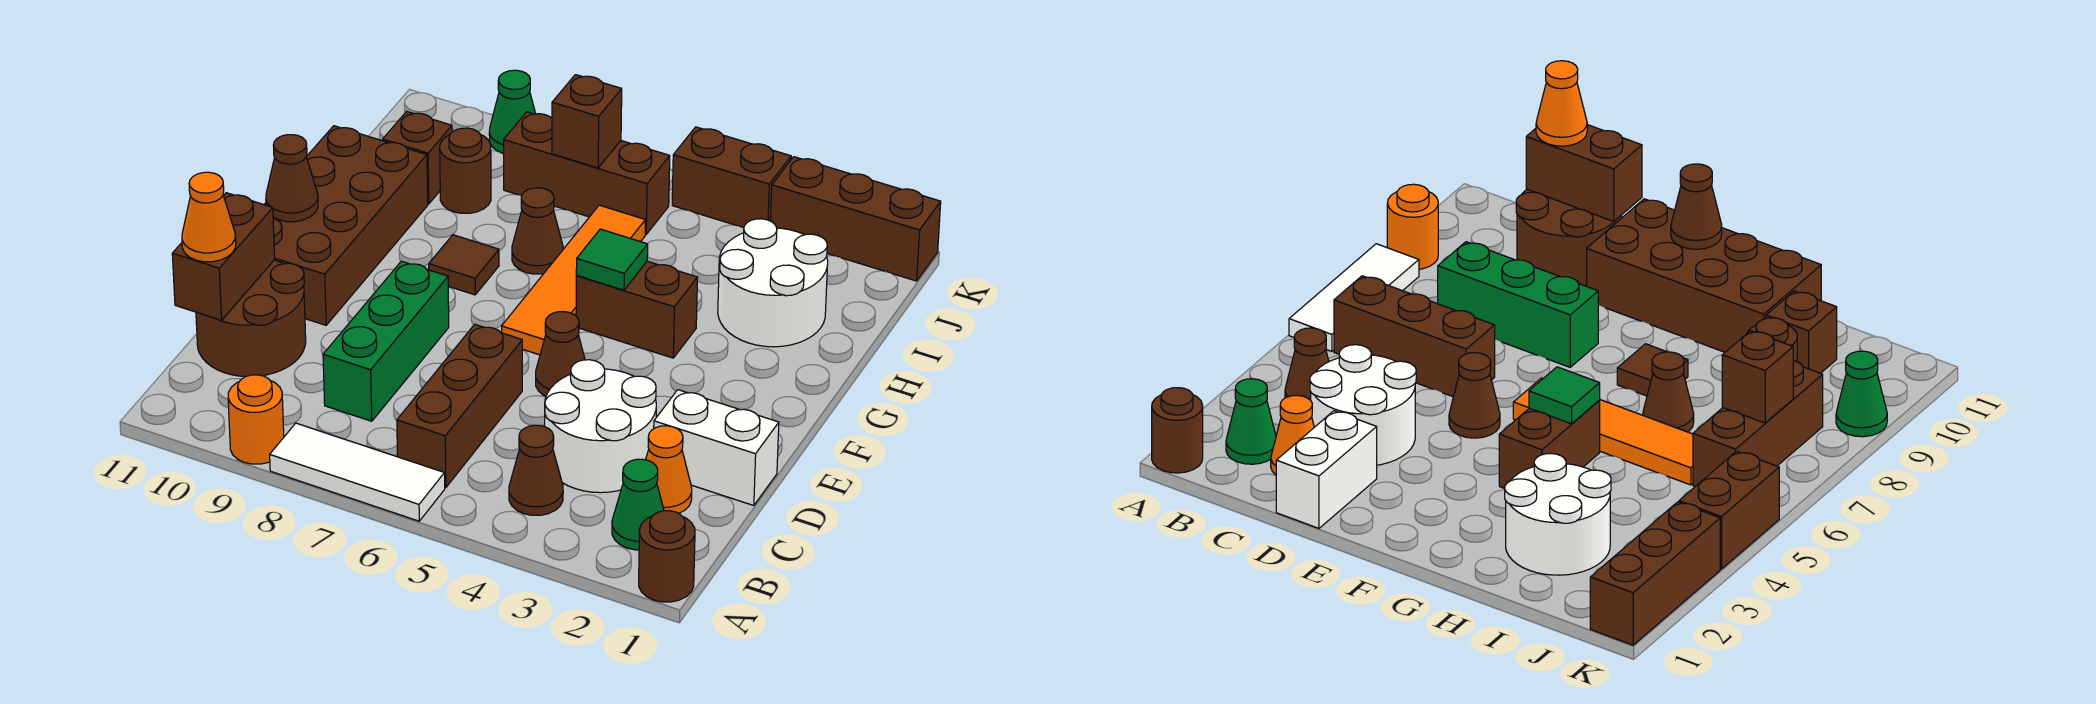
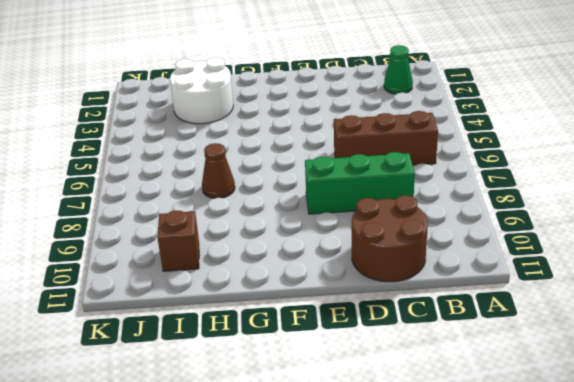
none -> brown 1x1 round brick [639,511,695,602]
none -> white 1x3 tile [270,423,445,521]
none -> orange 1x1 round brick [228,375,284,464]

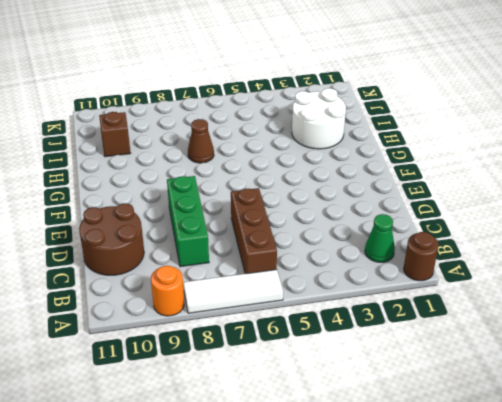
none -> brown 1x1 cone [509,425,563,515]
none -> orange 1x1 cone [646,426,692,513]
none -> white 2x2 round brick [545,360,656,493]

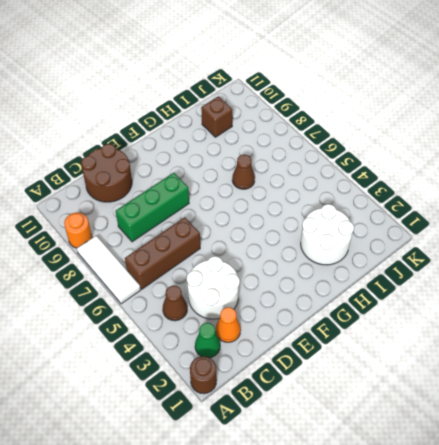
none -> white 1x2 brick [654,390,779,506]
none -> brown 1x1 cone [536,312,585,396]
none -> brown 2x4 brick [264,126,428,325]

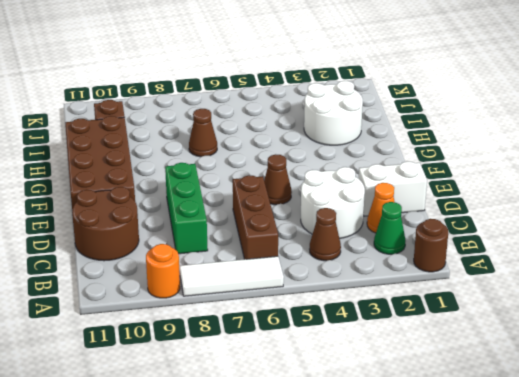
none -> orange 1x4 tile [502,205,645,355]
none -> brown 1x2 brick [576,261,698,358]
none -> brown 1x1 tile [429,235,499,295]

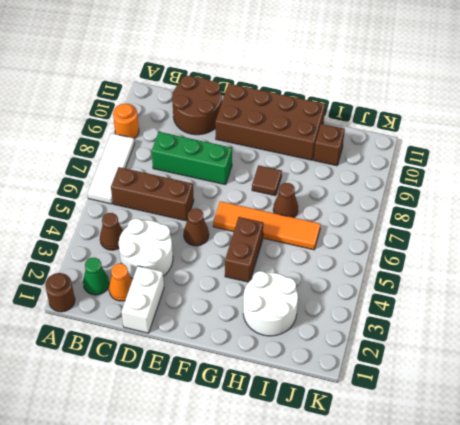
none -> brown 1x1 round brick [440,128,491,213]
none -> brown 1x3 brick [504,112,670,234]
none -> brown 1x3 brick [771,157,941,281]

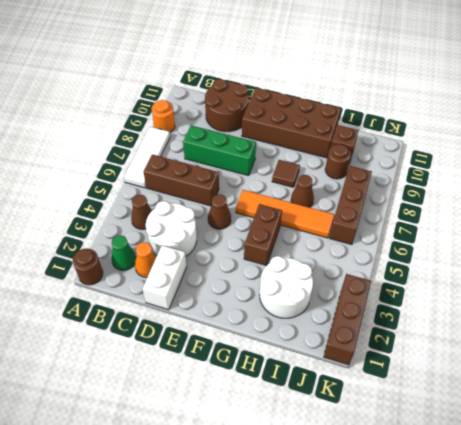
none -> brown 1x2 brick [672,127,791,228]
none -> green 1x1 cone [489,70,536,153]
none -> brown 1x2 brick [172,193,275,320]

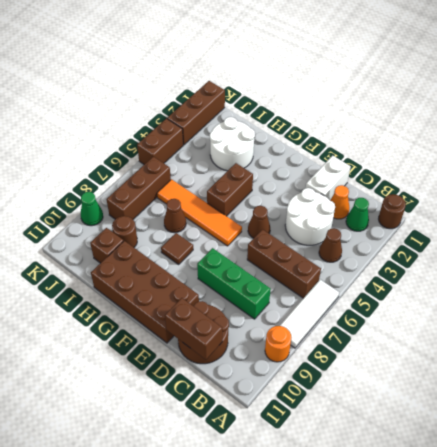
none -> brown 1x1 cone [266,135,318,222]
none -> green 1x1 tile [576,229,648,290]
none -> brown 1x1 brick [552,75,622,168]

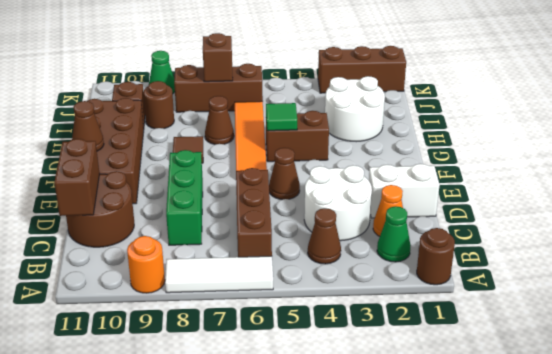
none -> brown 1x2 brick [672,127,791,228]
none -> orange 1x1 cone [182,172,236,262]

